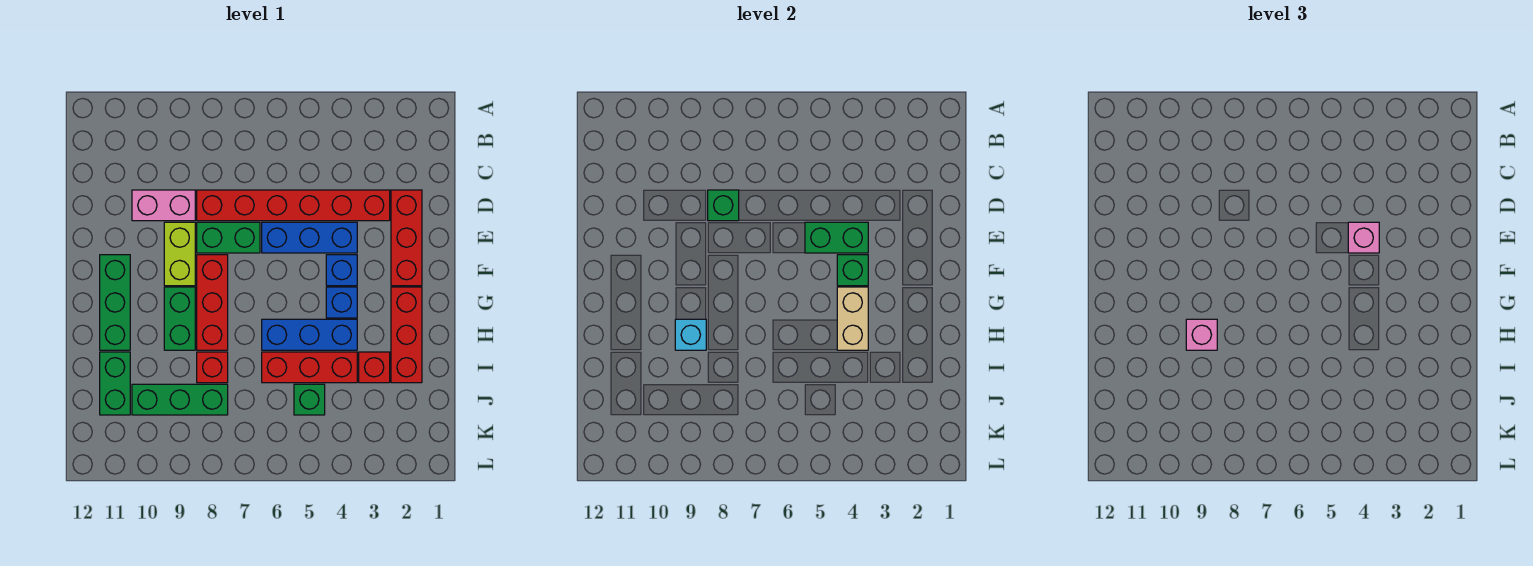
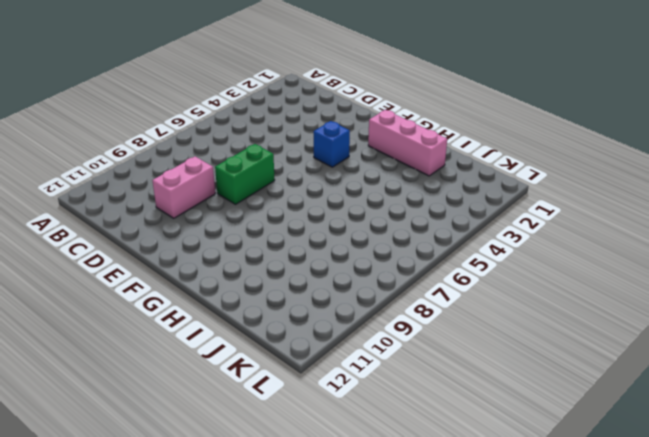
pink 1x3 brick [368,110,447,176] -> red 1x3 brick [391,287,422,383]
none -> red 1x3 brick [391,190,422,286]
none -> red 1x6 brick [197,190,390,221]
none -> blue 1x3 brick [262,222,357,253]

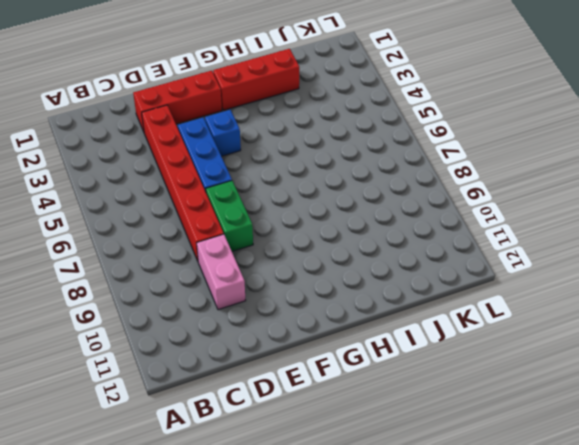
none -> lime 1x2 brick [164,222,195,286]
none -> red 1x3 brick [197,255,228,350]
none -> green 1x3 brick [100,255,130,350]

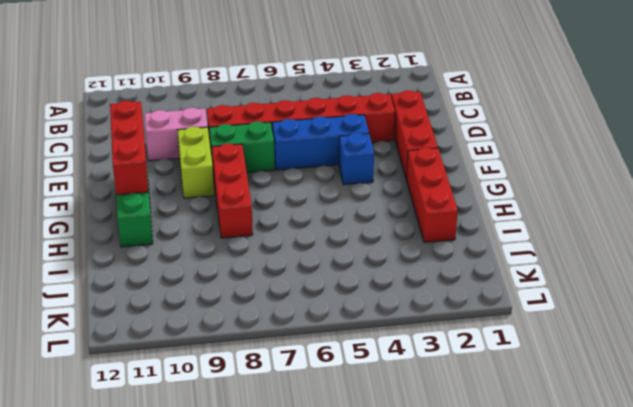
red 1x3 brick [110,101,148,195] -> red 1x3 brick turned to [262,352,357,383]
none -> blue 1x1 brick [326,287,357,318]
none -> green 1x2 brick [164,287,195,350]
none -> blue 1x3 brick [262,319,357,350]

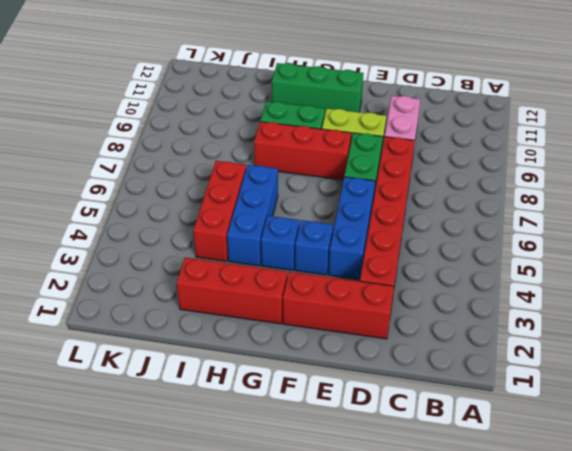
none -> red 1x1 brick [359,352,390,383]
none -> red 1x1 brick [197,352,228,383]
none -> green 1x2 brick [100,352,130,415]

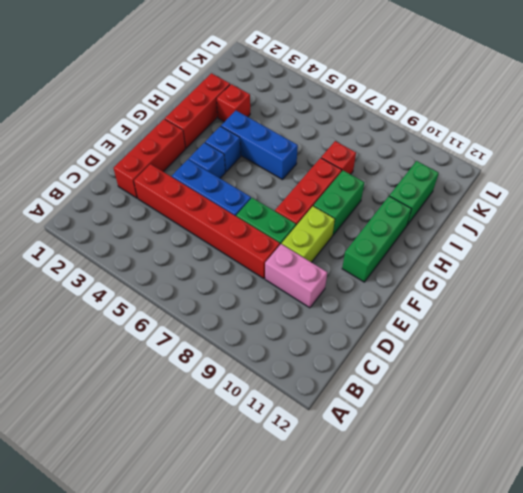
none -> red 1x3 brick [262,352,357,383]
none -> green 1x1 brick [294,384,325,415]
none -> green 1x3 brick [132,384,228,415]

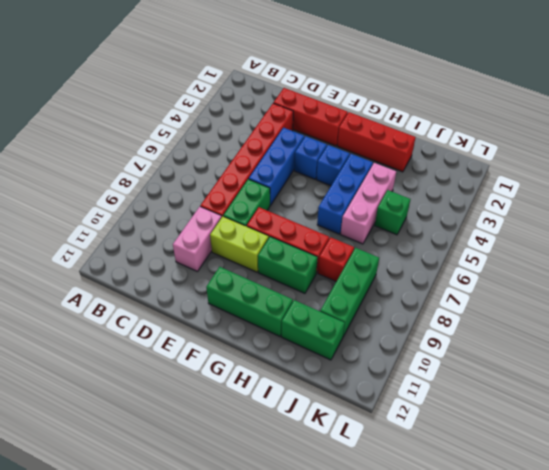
pink 1x3 brick [341,163,396,244] -> red 1x3 brick [262,352,357,383]
none -> red 1x1 brick [359,352,390,383]
none -> green 1x1 brick [708,190,739,221]
none -> green 1x2 brick [805,222,868,253]

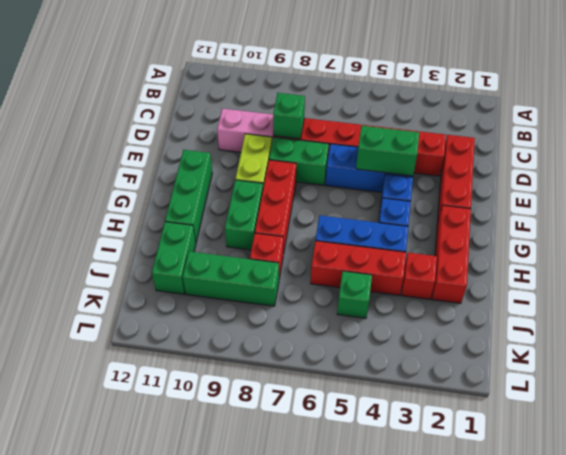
none -> green 1x1 brick [837,255,868,286]
none -> tan 1x2 brick [837,287,868,350]
none -> cyan 1x1 brick [675,319,706,350]

